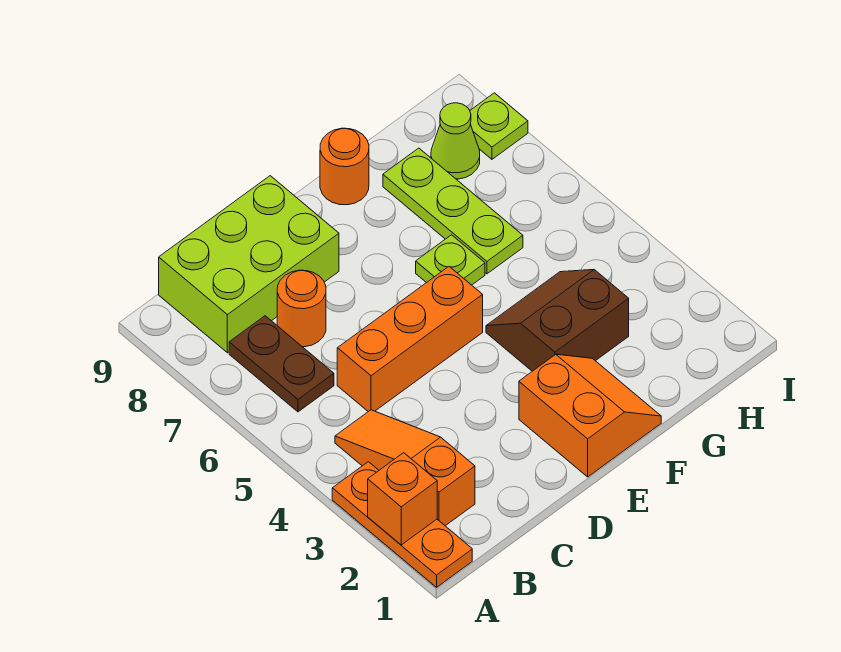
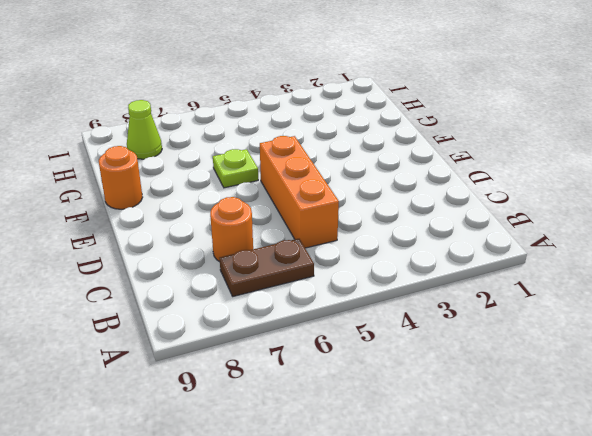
none -> orange 1x3 plate [332,462,472,587]
none -> orange 1x3 slope [335,410,475,526]
none -> lime 2x3 brick [159,176,339,353]

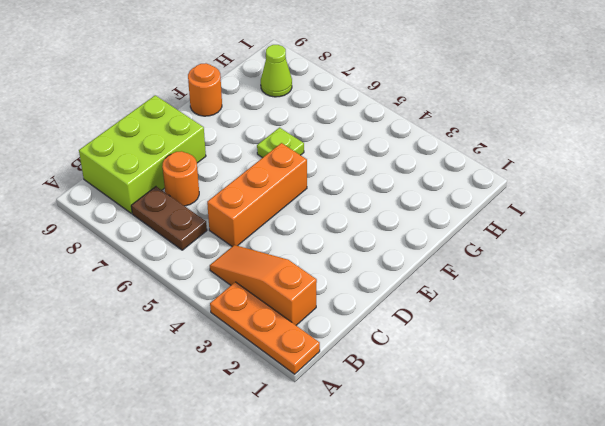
none -> orange 2x2 slope [519,354,661,477]
none -> brown 2x2 slope [486,270,629,371]
none -> lime 1x3 plate [383,148,523,274]

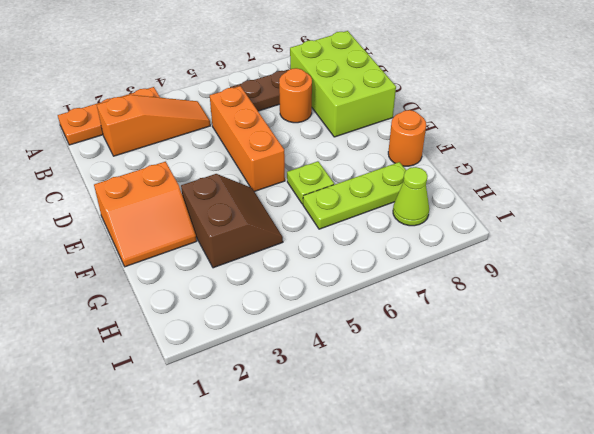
none -> lime 1x1 plate [470,93,528,159]
none -> orange 1x1 brick [368,453,437,545]

